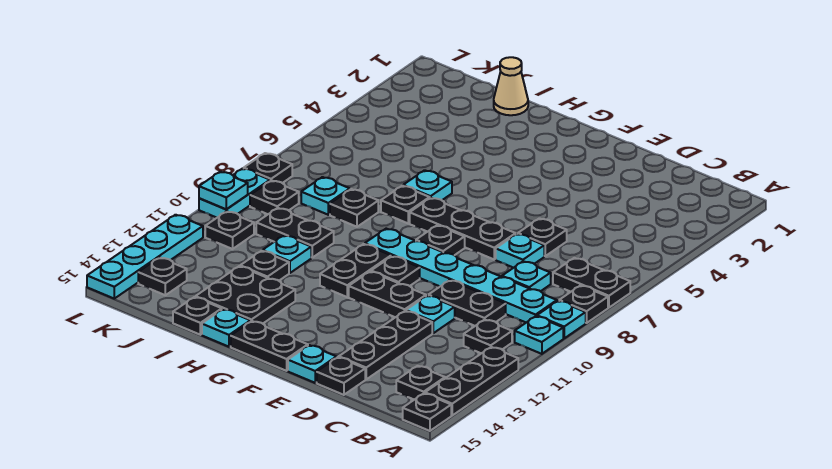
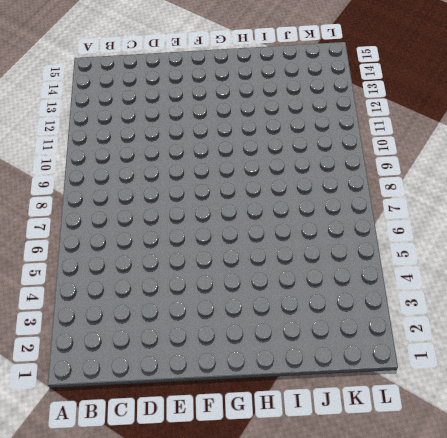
none -> black 1x2 plate [553,258,630,308]
none -> black 1x1 plate [559,285,608,323]
none -> cyan 1x1 plate [537,301,586,338]
none -> cyan 1x1 plate [515,316,563,354]

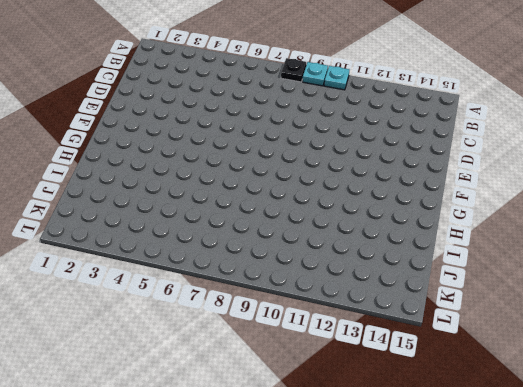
none -> black 1x2 plate [553,258,630,308]
none -> black 1x3 plate [425,347,518,415]
none -> black 1x1 plate [403,393,451,431]
none -> cyan 1x6 plate [365,229,557,322]

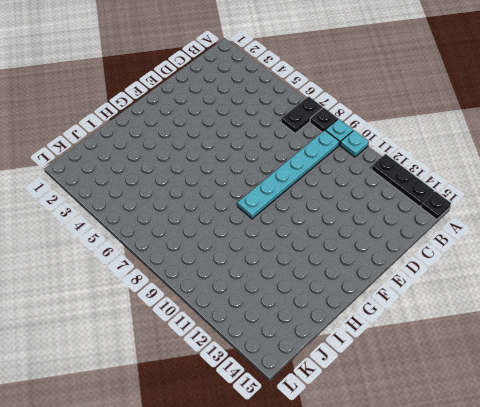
none -> black 1x1 plate [464,320,512,353]
none -> black 1x1 plate [396,366,445,400]
none -> cyan 1x1 plate [502,261,551,291]
none -> black 1x2 plate [429,280,506,326]

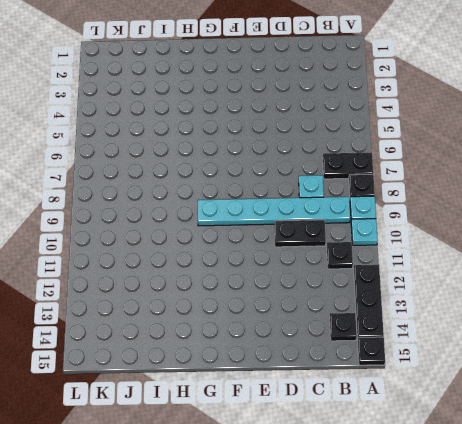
none -> black 1x1 plate [518,218,567,256]
none -> cyan 1x1 plate [496,234,544,268]
none -> cyan 1x1 plate [406,296,455,333]
none -> black 1x3 plate [339,311,432,379]

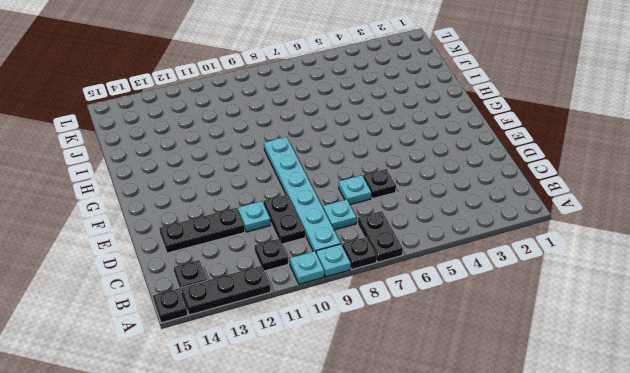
none -> black 1x1 plate [317,357,365,395]
none -> black 1x3 plate [410,198,516,259]
none -> black 1x2 plate [349,271,426,317]
none -> cyan 1x1 plate [288,345,337,383]

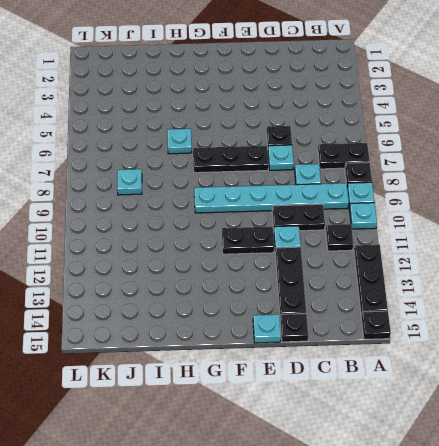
none -> black 1x1 plate [396,366,445,400]
none -> black 1x1 plate [416,225,465,255]
none -> black 1x1 plate [371,256,420,286]
none -> black 1x2 plate [231,321,308,371]

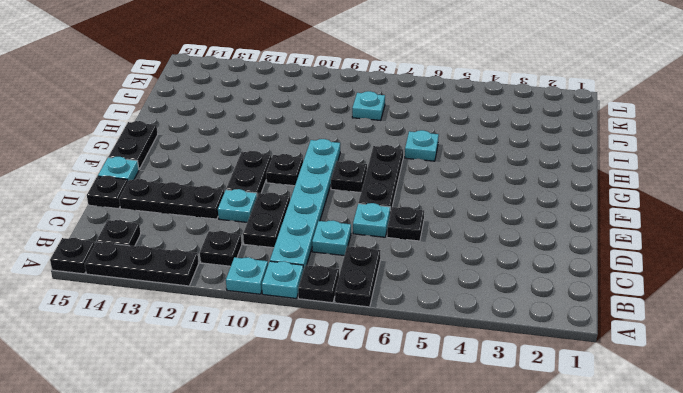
none -> black 1x2 plate [320,244,391,297]
none -> black 1x1 plate [381,186,430,223]
none -> black 2x2 plate [196,266,295,324]
none -> cyan 1x1 plate [202,309,250,347]

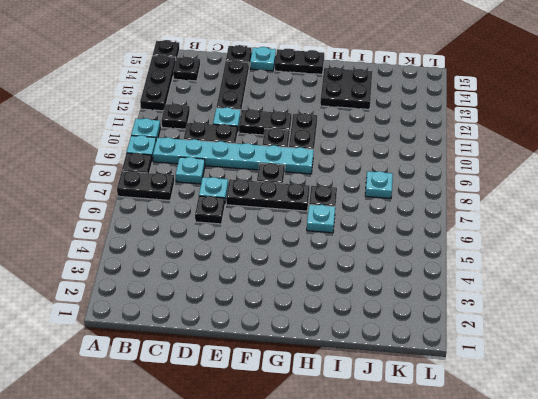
none -> cyan 1x1 plate [202,309,250,347]
none -> tan 1x1 cone [494,57,528,115]
none -> black 1x1 plate [330,189,378,227]
none -> black 1x2 plate [256,208,334,258]

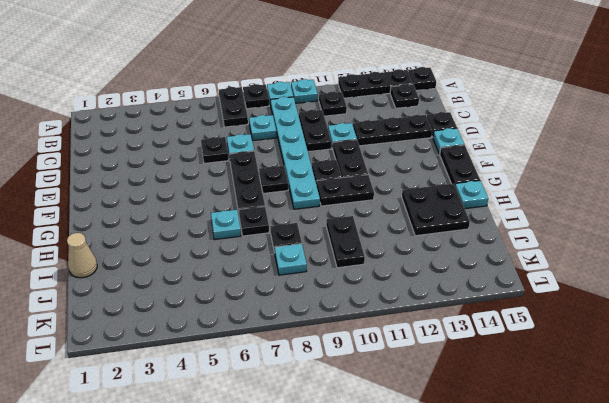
none -> cyan 1x1 plate [263,235,311,273]
none -> black 1x1 plate [240,251,289,281]
none -> black 1x1 plate [173,297,222,335]
none -> black 1x1 plate [250,180,299,214]

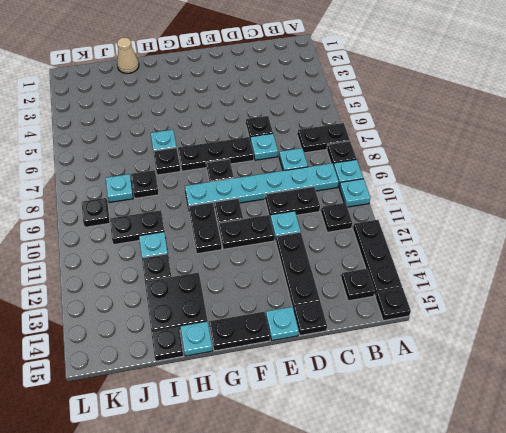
none -> black 1x1 plate [205,211,254,249]
none -> black 1x1 plate [138,258,187,295]
none -> black 1x1 plate [244,153,292,183]
none -> cyan 1x2 plate [199,168,270,218]

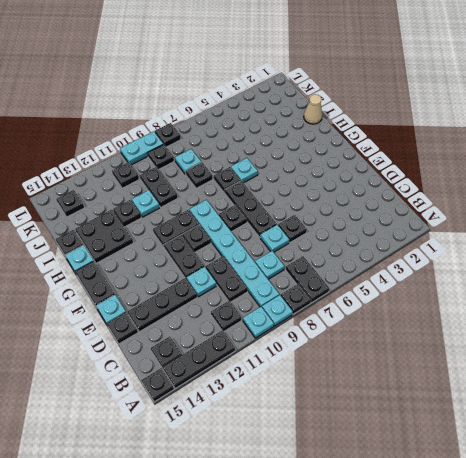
none -> cyan 1x4 plate [87,215,203,299]
none -> cyan 1x1 plate [199,172,248,209]

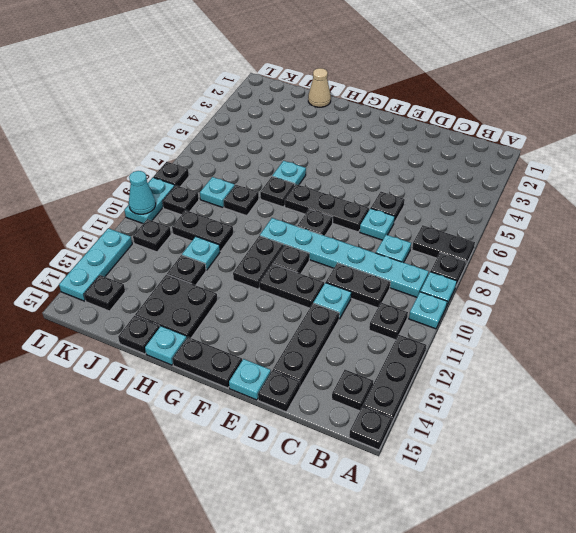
cyan 1x1 cone [129,171,156,214] -> cyan 1x1 plate [199,172,248,209]
cyan 1x3 plate [59,228,132,301] -> cyan 1x4 plate [87,215,203,299]

